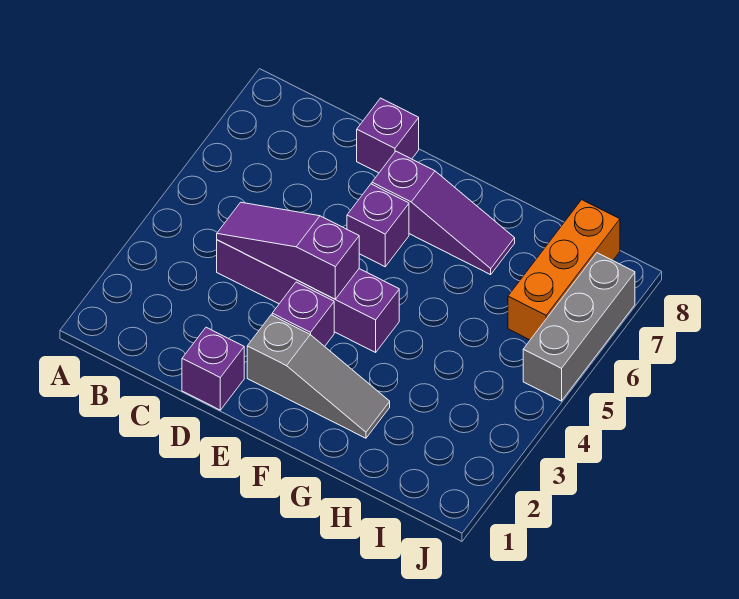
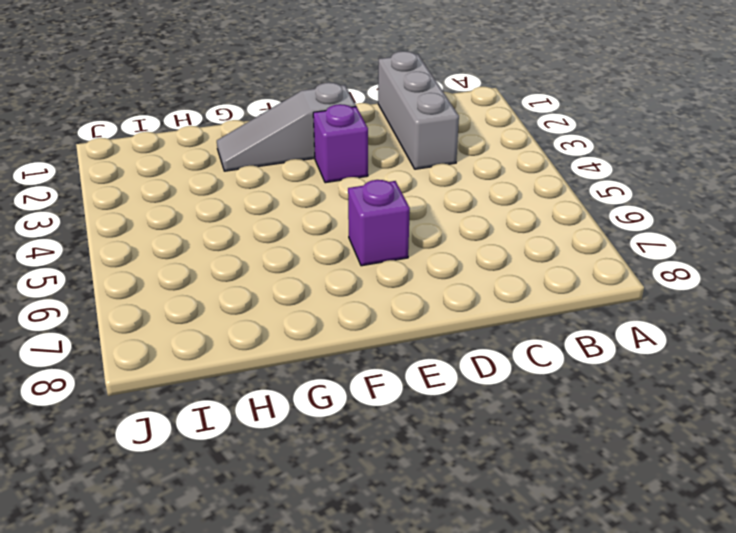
grey 1x3 brick [378,51,459,169] -> grey 1x3 brick moved to [523,253,635,401]
none -> purple 1x4 brick [217,240,399,352]
none -> purple 1x1 brick [182,327,244,410]

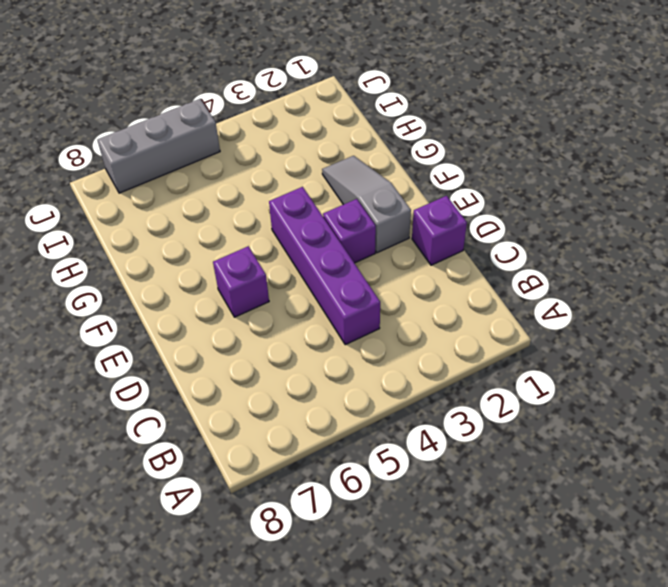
none -> purple 1x1 brick [357,98,419,173]
none -> purple 1x3 slope [372,151,515,275]

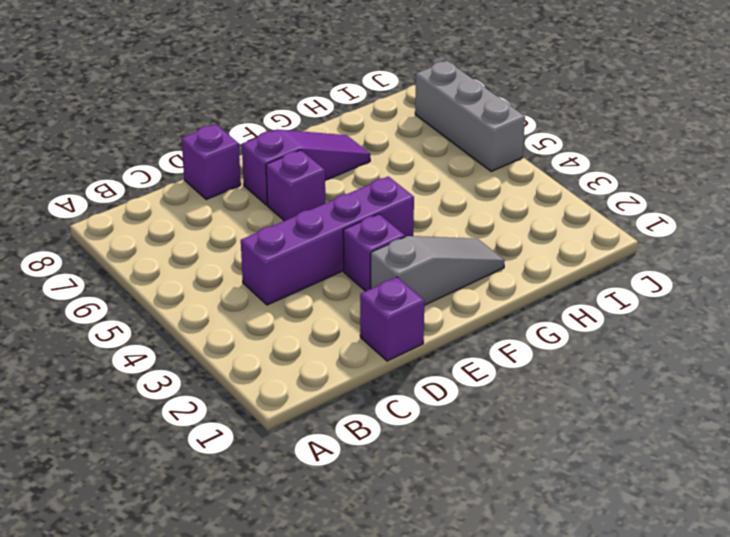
none -> orange 1x3 brick [508,200,620,340]
none -> purple 1x3 slope [217,202,359,299]

